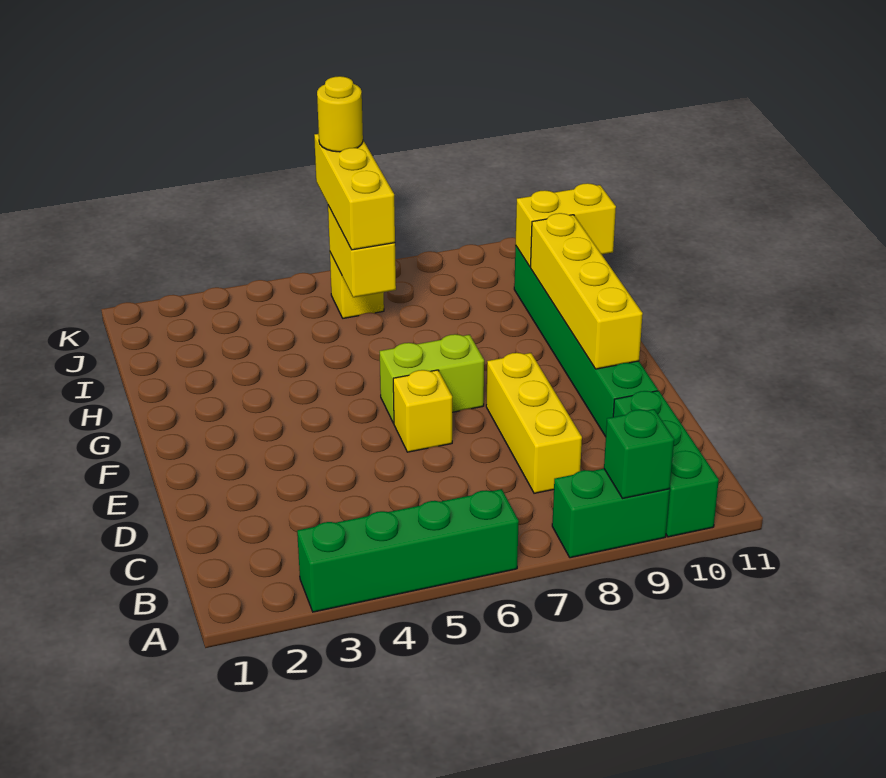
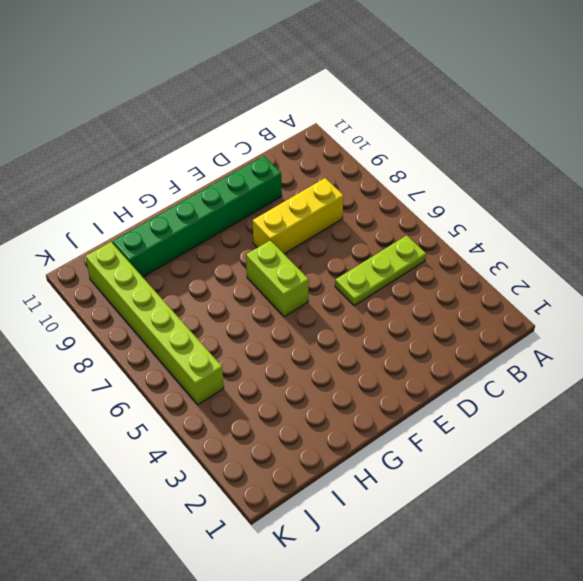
lime 1x3 plate [335,235,426,306] -> none
lime 1x6 brick [86,242,224,405] -> yellow 1x1 brick [330,253,384,318]
none -> green 1x4 brick [297,489,519,612]
none -> green 1x2 brick [552,469,670,558]
none -> green 1x3 brick [613,391,719,537]

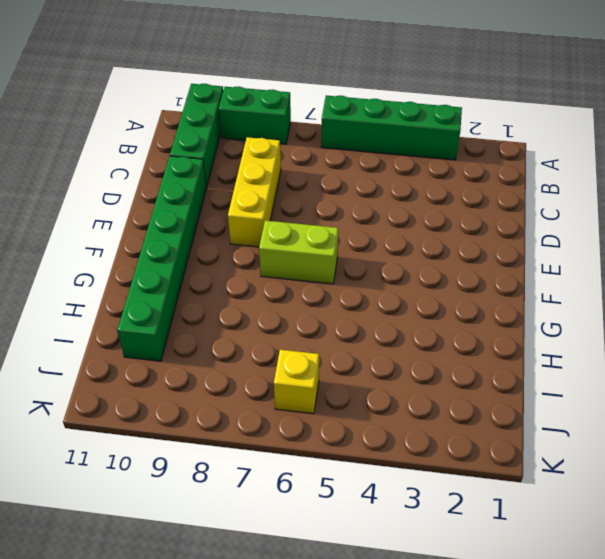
none -> yellow 1x1 brick [393,370,452,452]
none -> green 1x1 brick [604,409,674,499]
none -> yellow 1x4 brick [531,213,643,369]

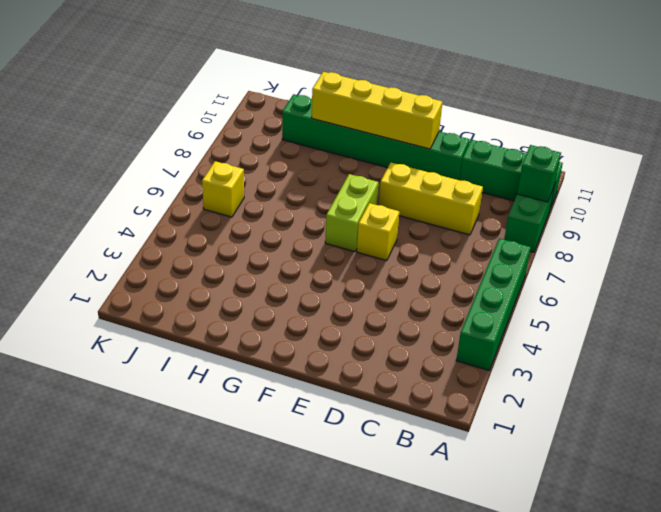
none -> yellow 1x2 brick [328,206,396,297]
none -> yellow 1x2 brick [515,183,616,267]
none -> yellow 1x3 brick [314,134,395,250]

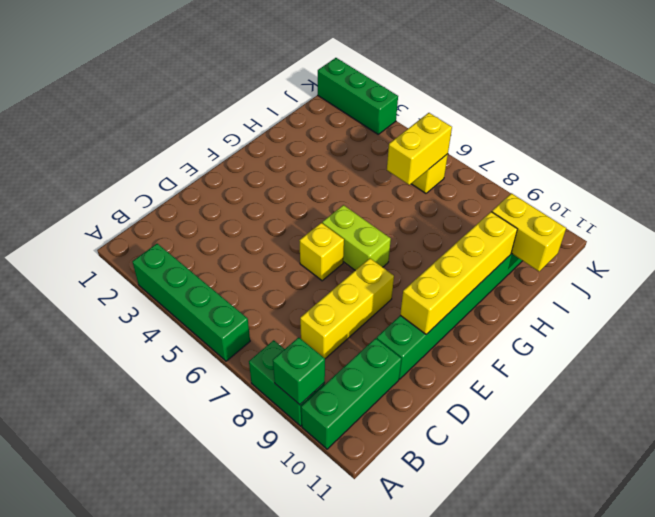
green 1x3 brick [318,58,398,134] -> none
none -> yellow 1x3 brick [314,134,395,250]
none -> yellow 1x1 round brick [317,76,363,152]

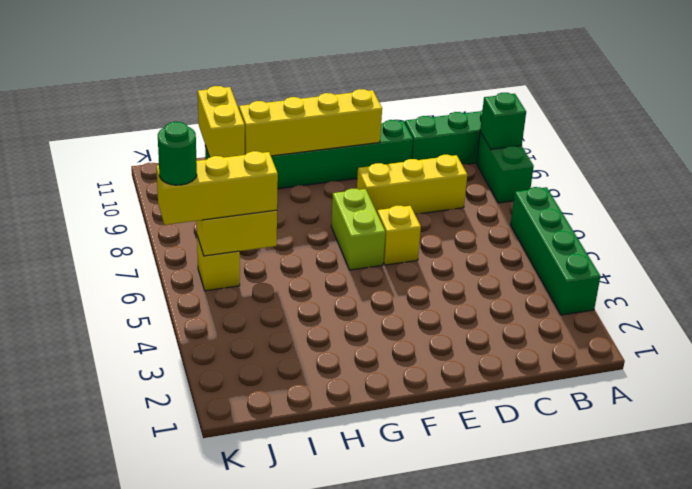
green 1x1 round brick [158,122,197,185] -> yellow 1x1 round brick [317,76,363,152]

